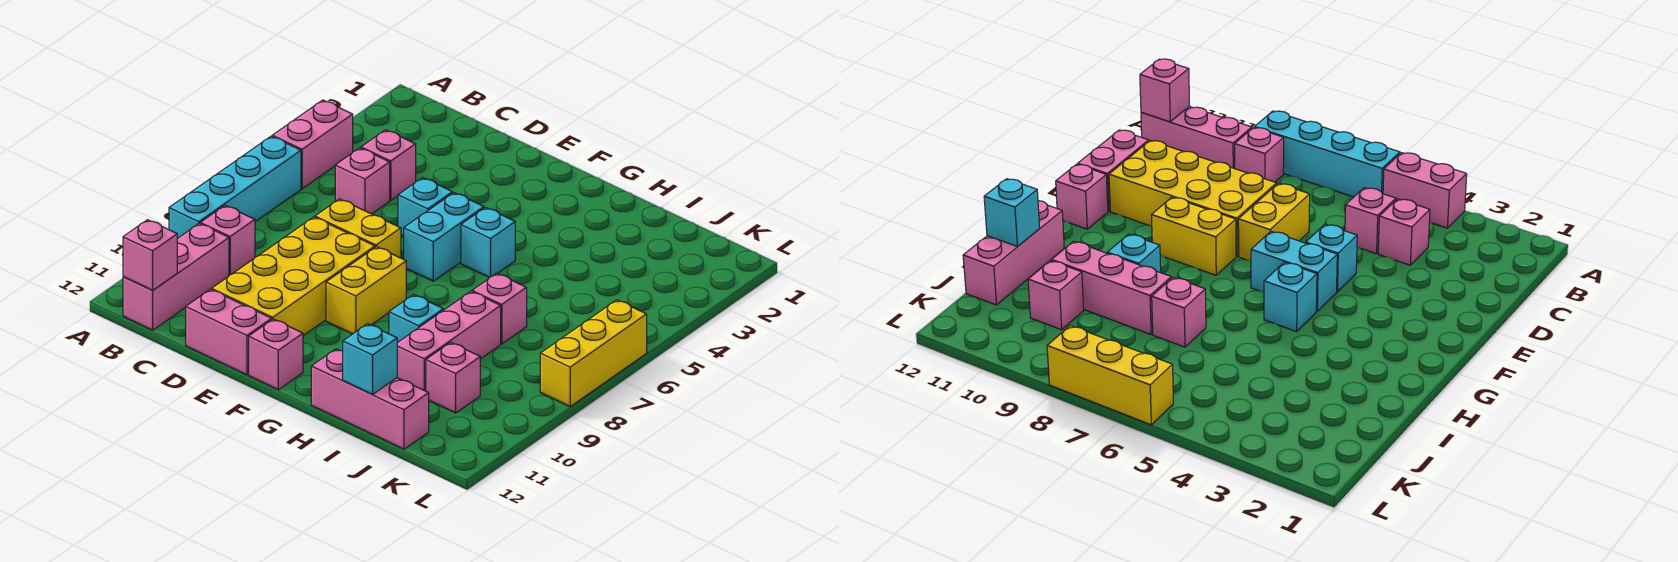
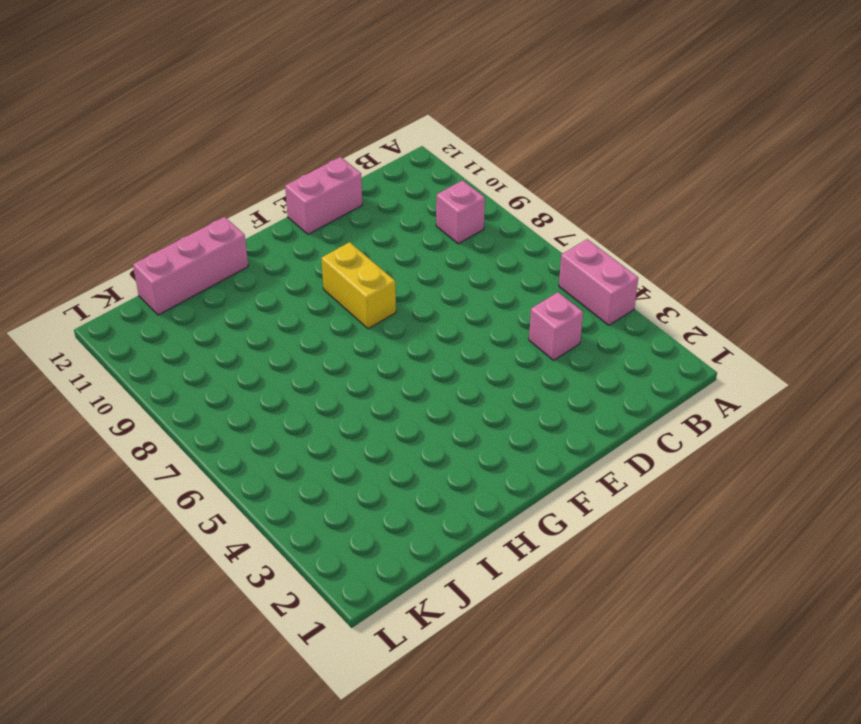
none -> cyan 1x4 brick [169,136,301,238]
none -> pink 1x3 brick [123,223,229,330]
none -> pink 1x1 brick [335,148,390,214]

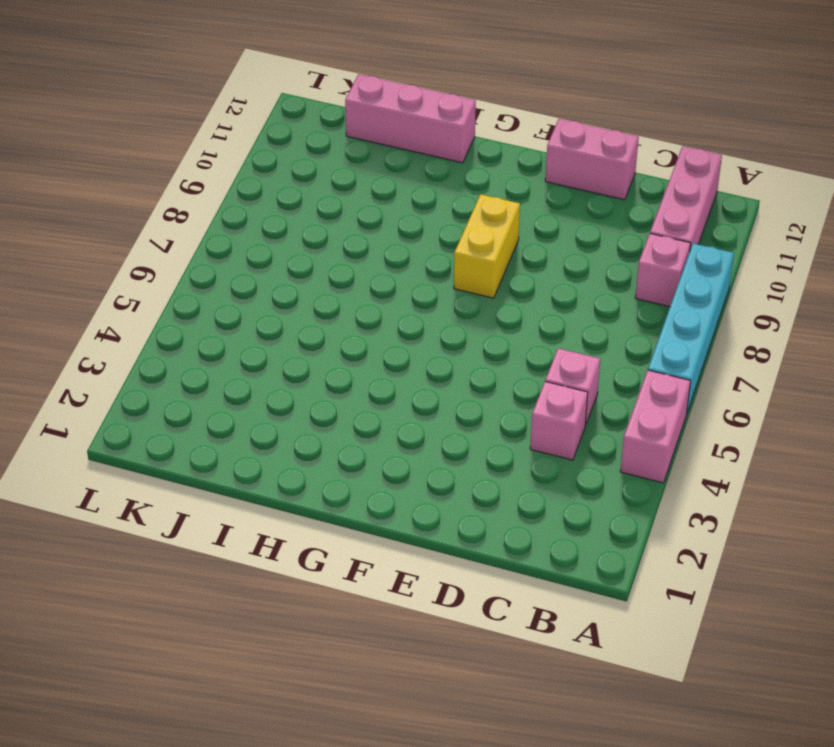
none -> yellow 1x2 brick [315,199,401,258]
none -> yellow 2x4 brick [211,217,375,335]
none -> cyan 1x1 brick [398,178,453,237]

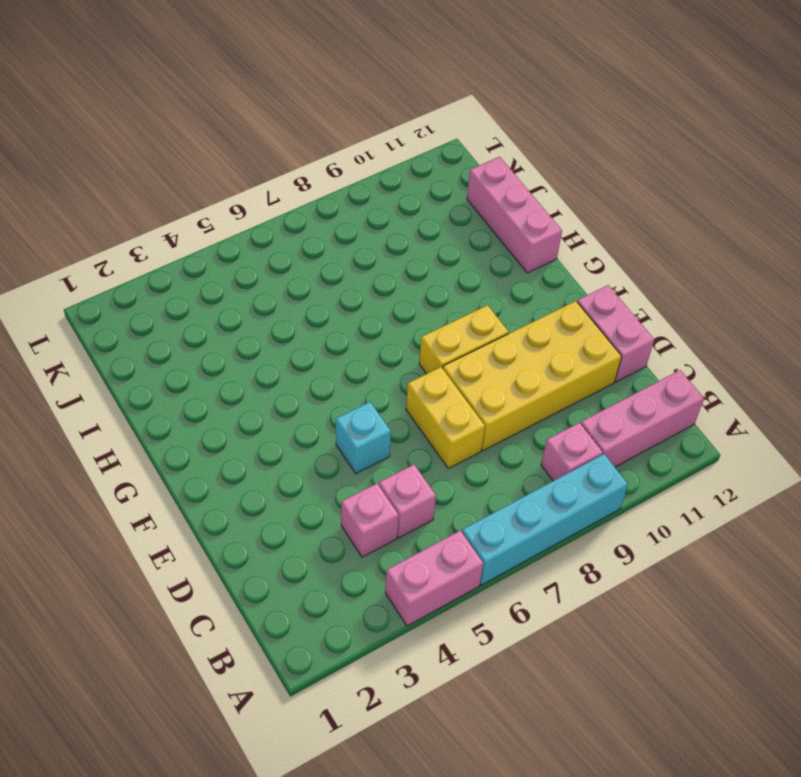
none -> cyan 1x2 brick [404,193,484,281]
none -> pink 1x1 brick [249,319,303,390]
none -> cyan 1x1 brick [461,207,515,278]

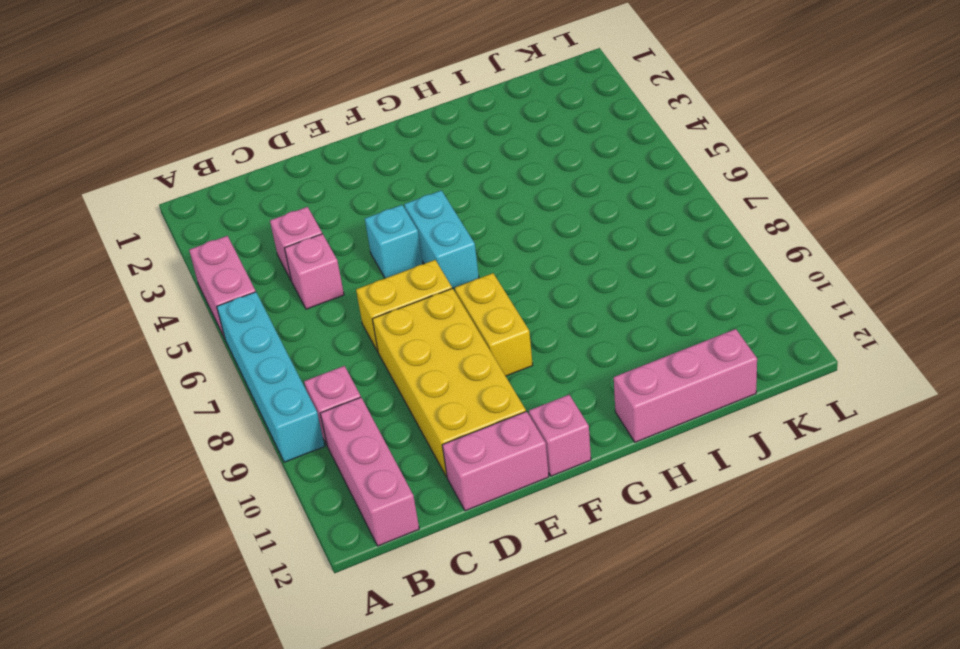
none -> cyan 1x1 brick [461,207,515,278]
none -> cyan 1x1 brick [389,295,443,343]
none -> pink 1x1 brick [472,273,527,344]

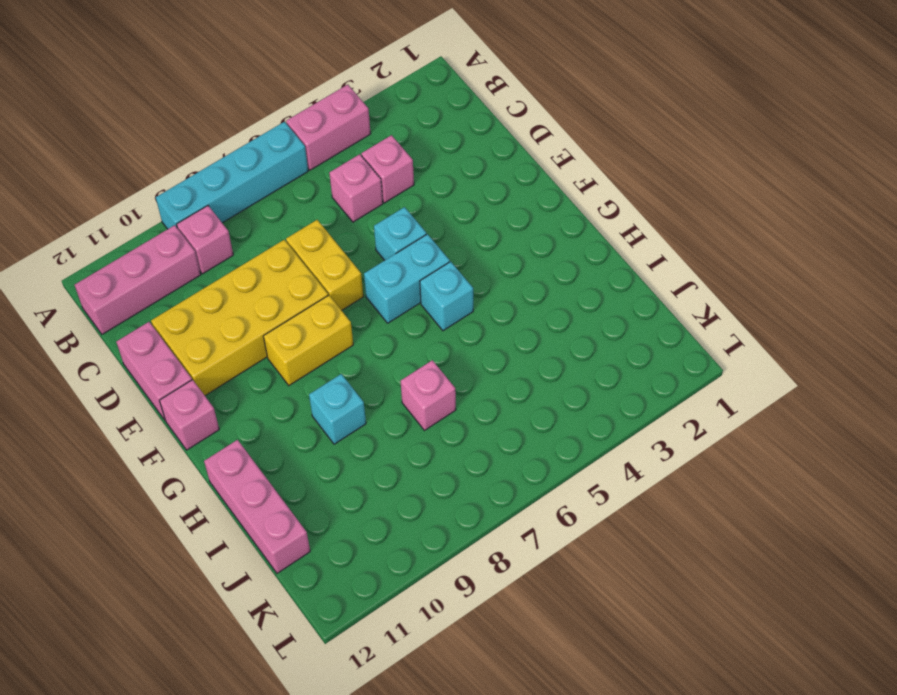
none -> pink 1x3 brick [397,291,501,391]
none -> pink 1x1 brick [426,342,480,413]
none -> yellow 1x3 brick [540,300,647,406]

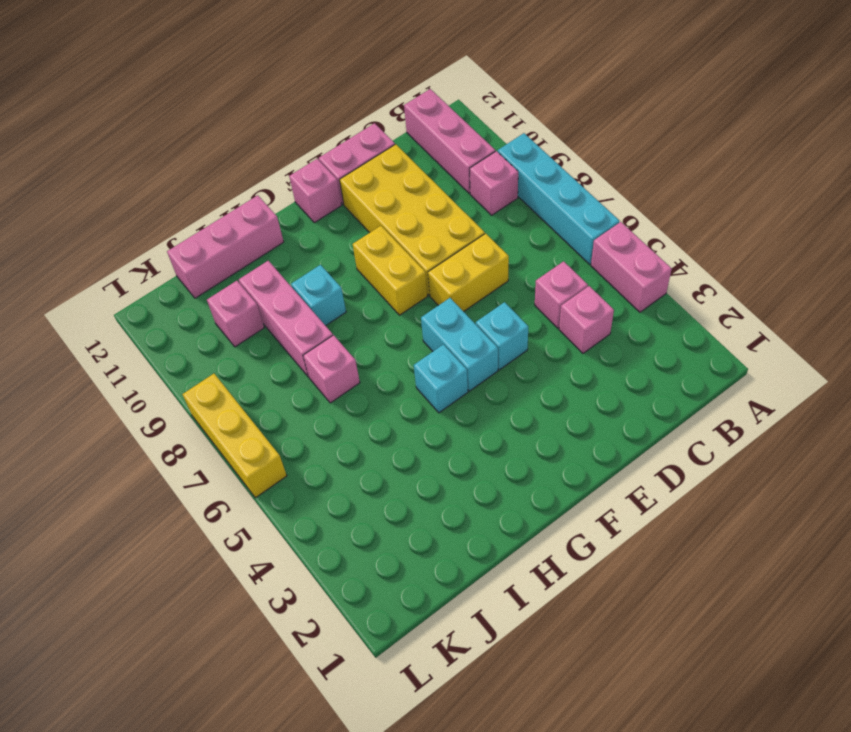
none -> pink 1x1 brick [123,220,177,290]
none -> cyan 1x1 brick [343,324,397,394]

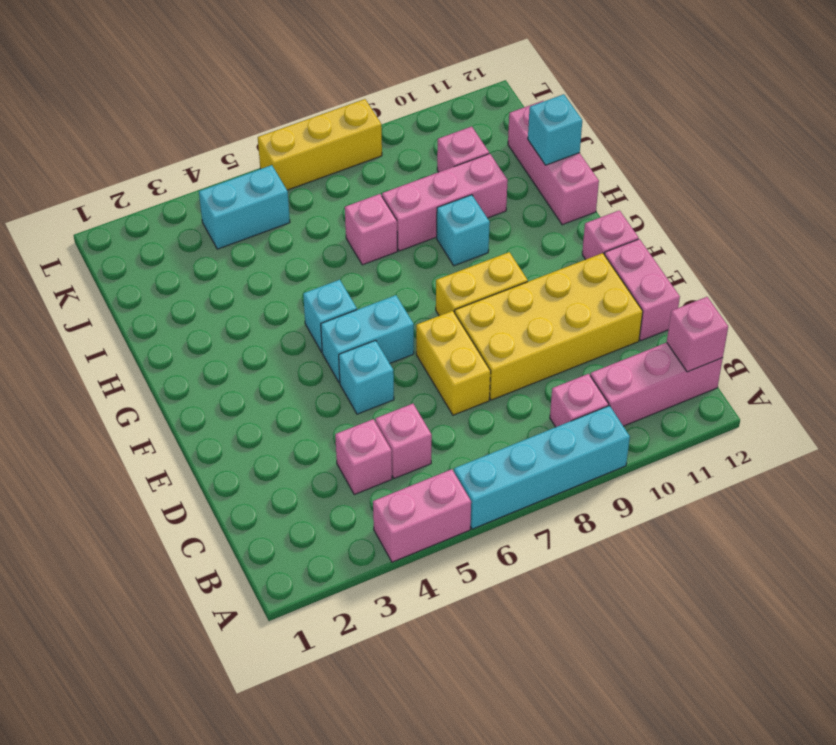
cyan 1x2 brick [199,165,290,249] -> none

